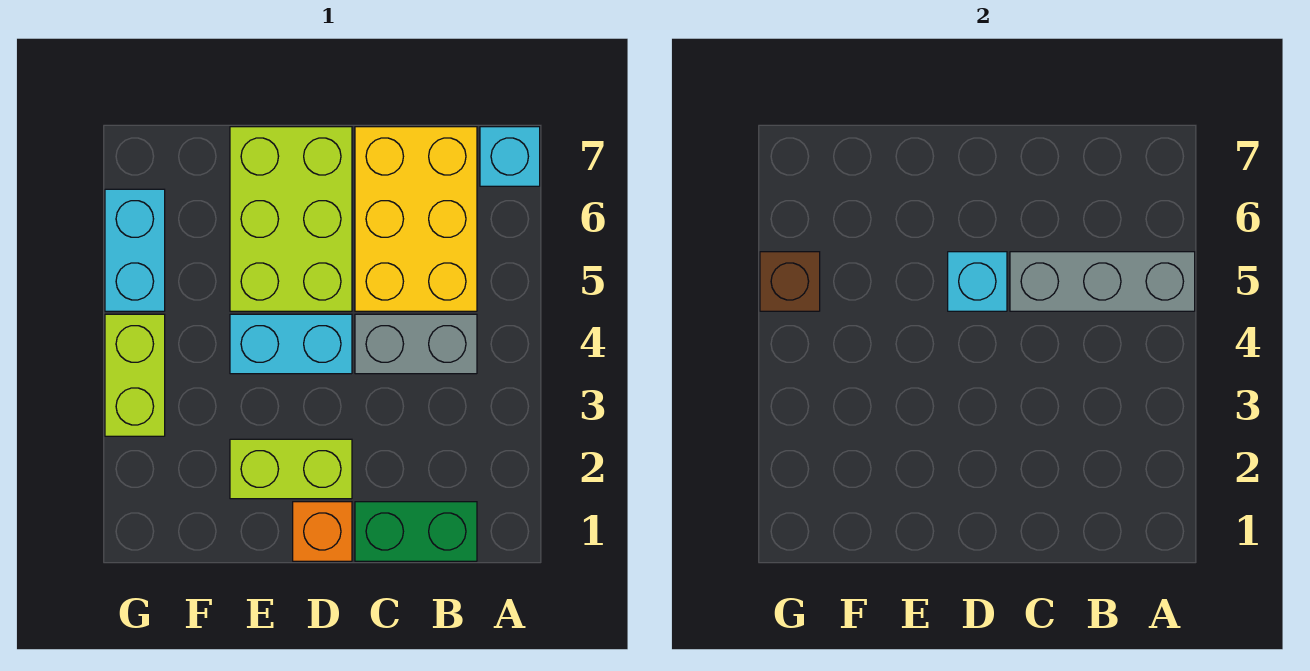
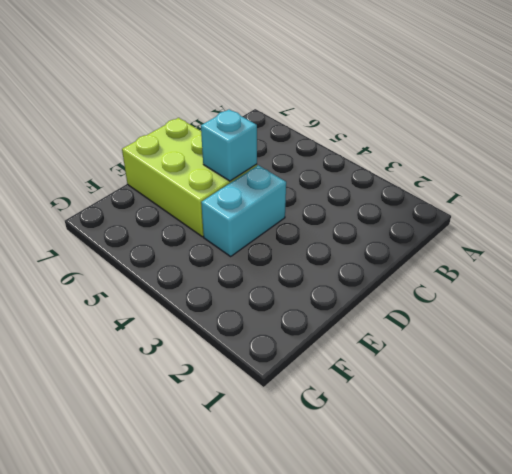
none -> cyan 1x1 brick [480,127,540,186]
none -> green 1x2 brick [355,502,477,561]
none -> grey 1x2 brick [355,314,477,374]

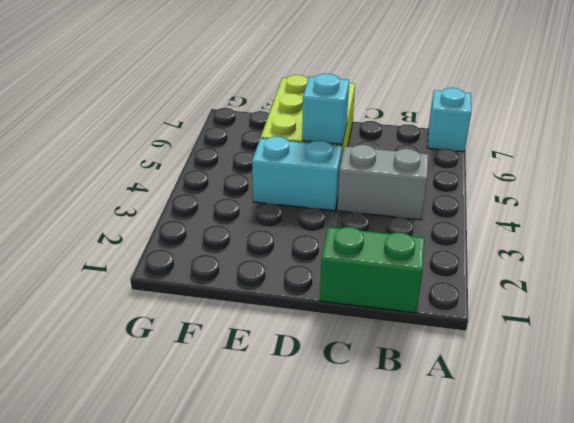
none -> yellow 2x3 brick [355,127,477,311]
none -> orange 1x1 brick [293,502,352,561]
none -> lime 1x2 brick [230,439,352,499]

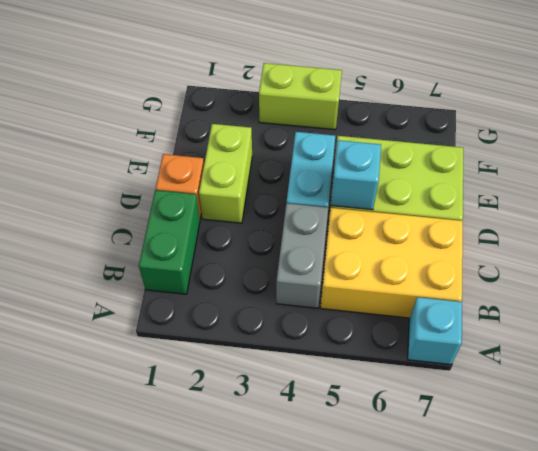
none -> cyan 1x2 brick [105,189,165,311]
none -> grey 1x3 brick [1010,252,1195,311]
none -> brown 1x1 brick [760,252,820,311]

